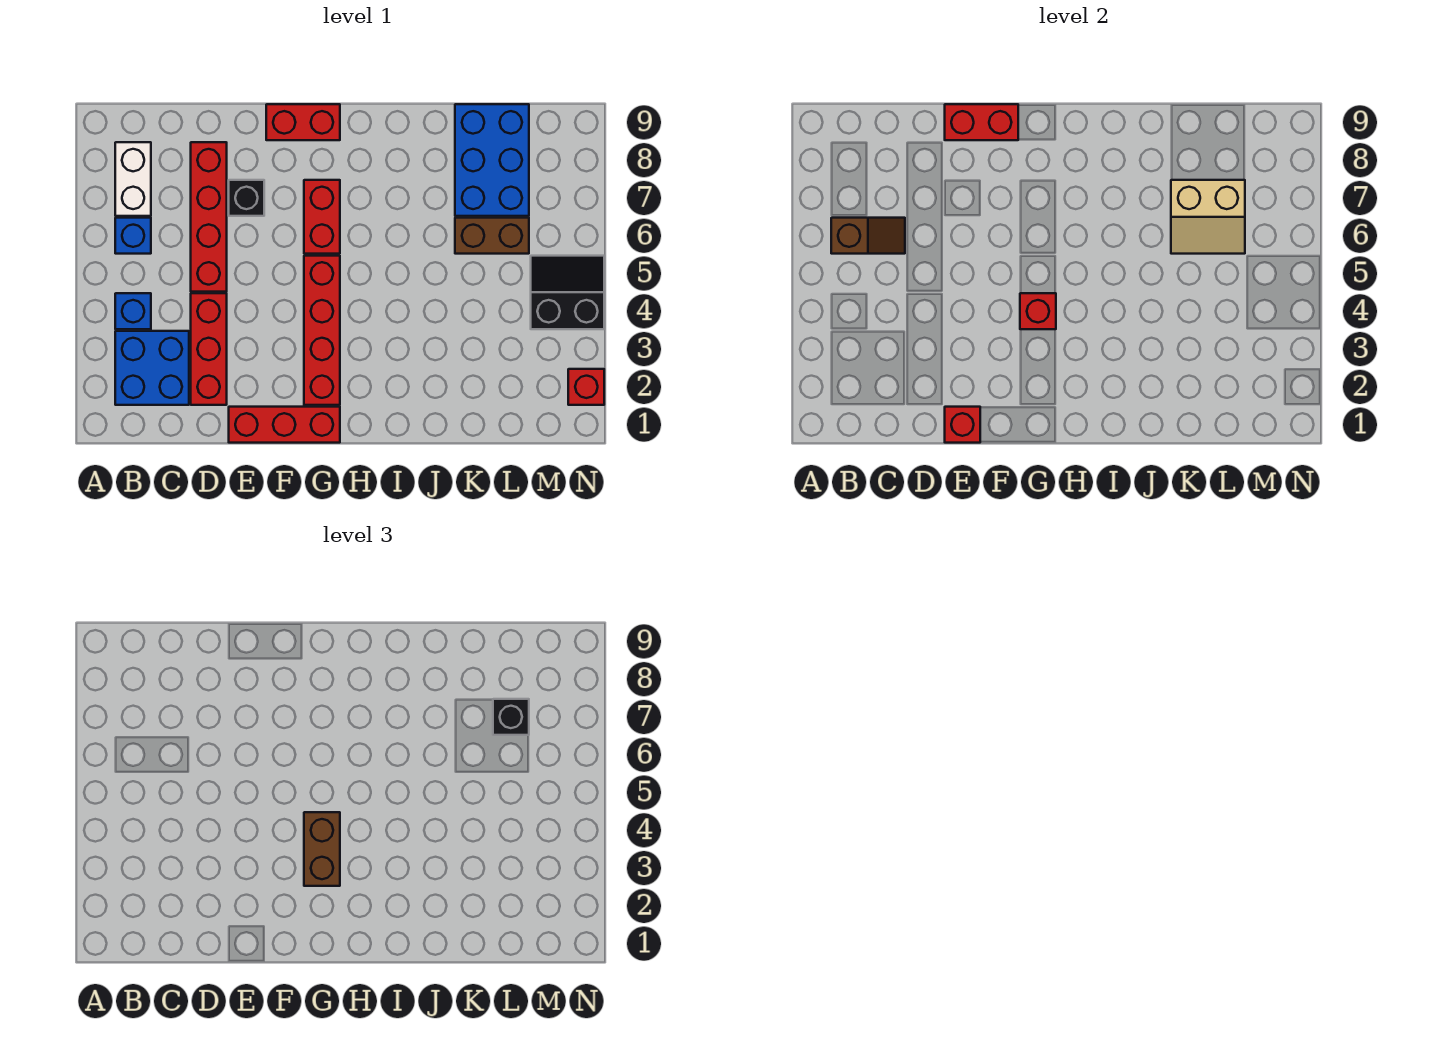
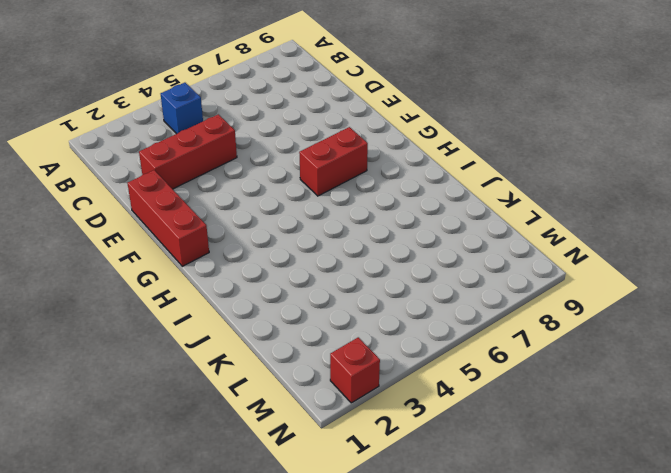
none -> blue 2x2 brick [115,331,189,405]
none -> blue 1x1 brick [115,218,151,254]
none -> white 1x2 brick [115,142,151,216]

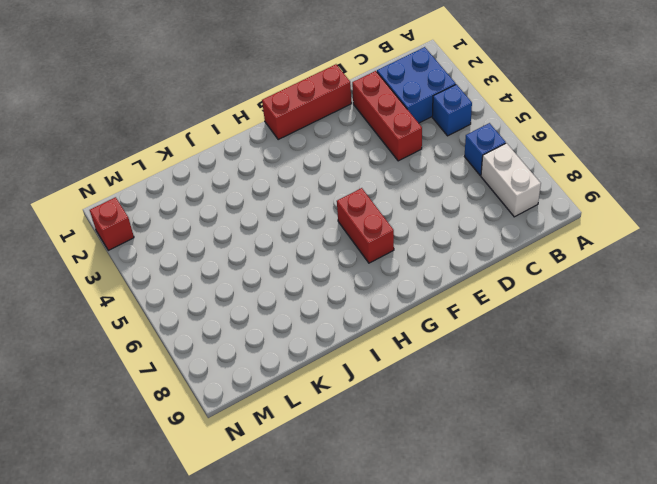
none -> red 1x4 brick [191,142,227,292]
none -> black 1x1 brick [229,180,264,216]
none -> red 1x2 brick [266,104,340,140]

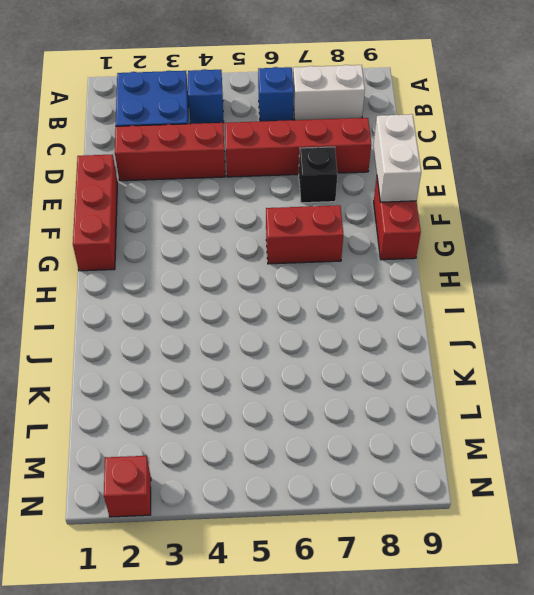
white 1x2 brick [373,114,421,202] -> red 1x2 brick [945,104,1018,140]
none -> red 1x4 brick [304,256,340,405]
none -> brown 1x2 brick [455,218,529,254]
none -> blue 2x3 brick [455,104,529,216]

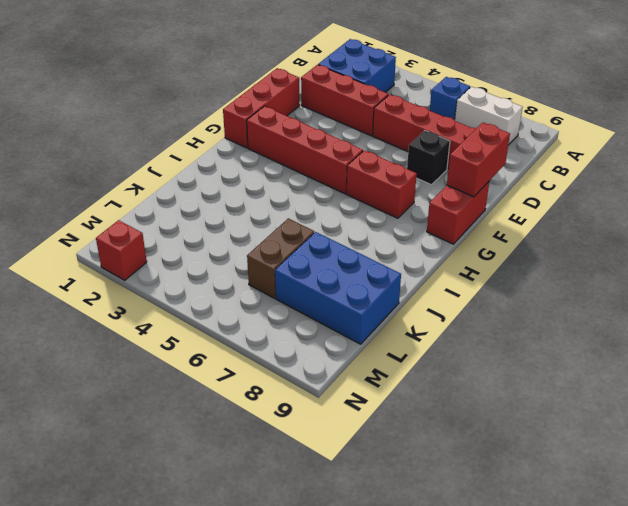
none -> blue 1x1 brick [115,293,151,329]
none -> black 2x2 slope [531,256,604,329]
none -> brown 1x2 slope [831,218,905,254]

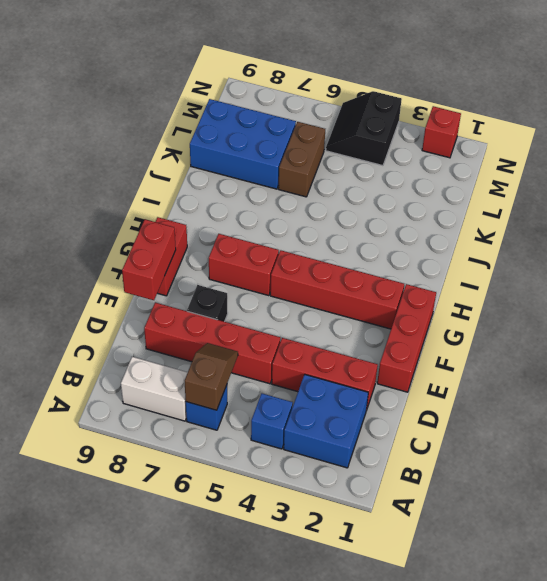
none -> red 1x1 brick [945,407,980,443]
none -> red 1x1 brick [1020,293,1056,329]
none -> tan 2x2 slope [1171,180,1245,254]

